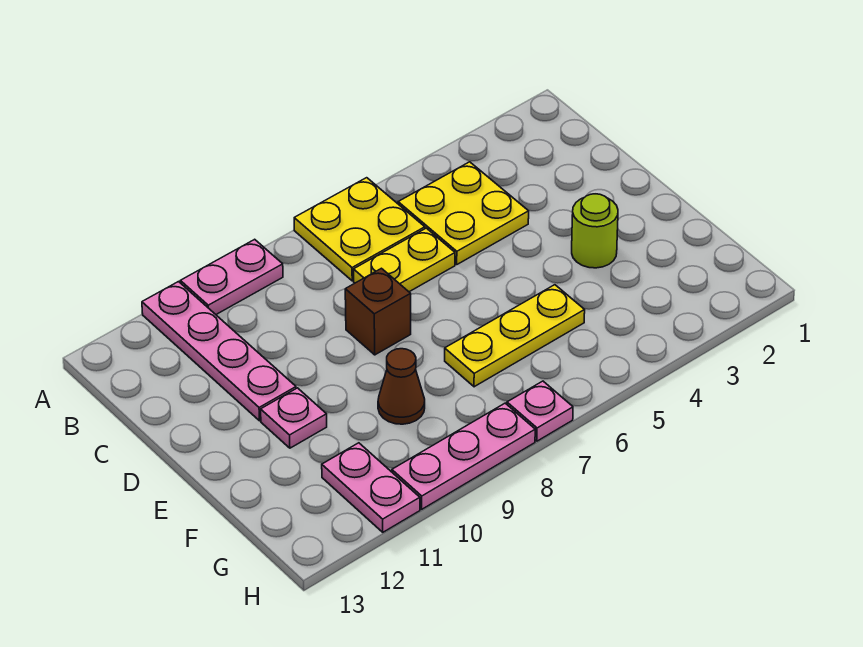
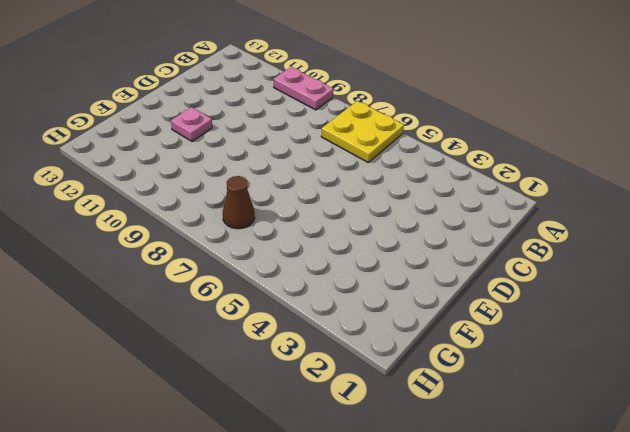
brown 1x1 cone [223,176,255,229] -> brown 1x1 cone moved to [378,349,425,424]
none -> pink 1x4 plate [142,282,296,421]
none -> yellow 2x2 plate [398,162,529,264]
none -> yellow 1x2 plate [353,228,455,292]

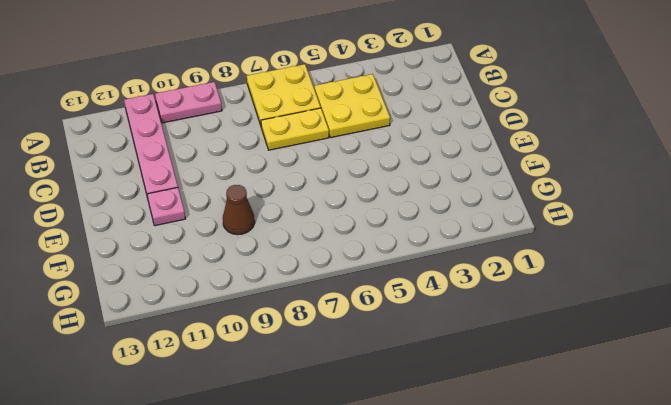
none -> brown 1x1 brick [345,268,411,355]
none -> lime 1x1 round brick [572,194,618,268]
none -> yellow 1x3 plate [445,285,585,387]

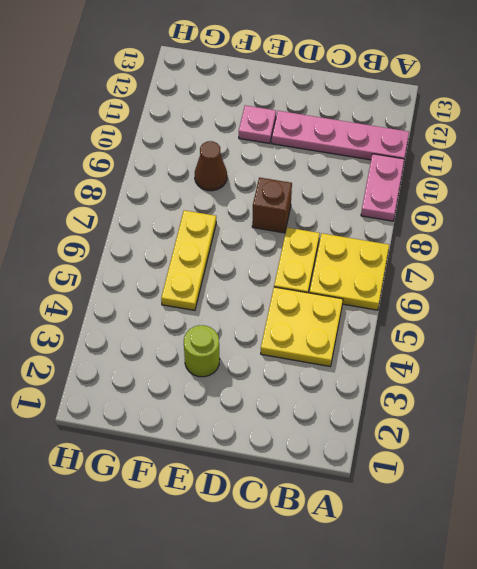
none -> pink 1x2 plate [322,443,420,532]
none -> pink 1x1 plate [507,381,573,441]
none -> pink 1x3 plate [392,403,535,509]

